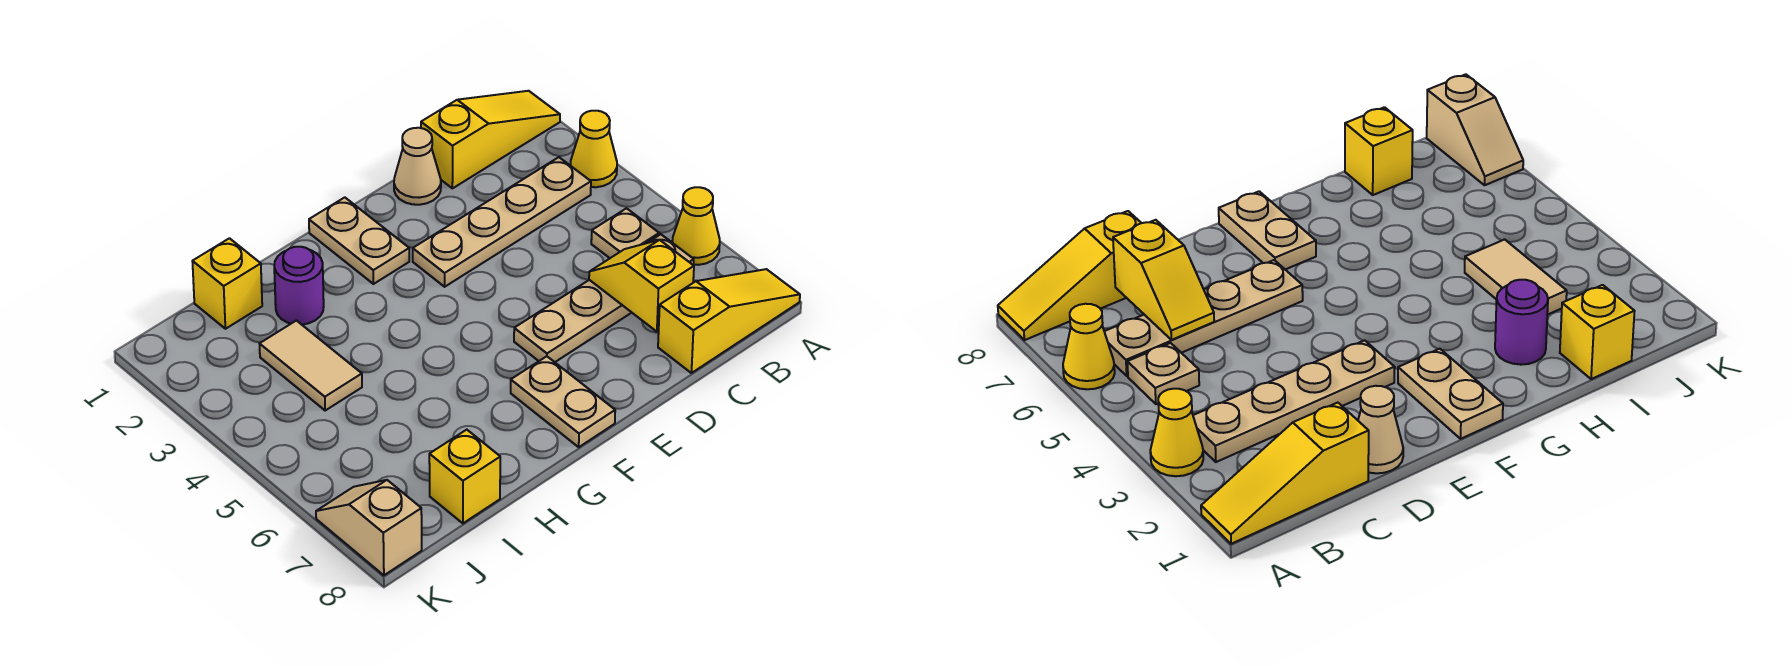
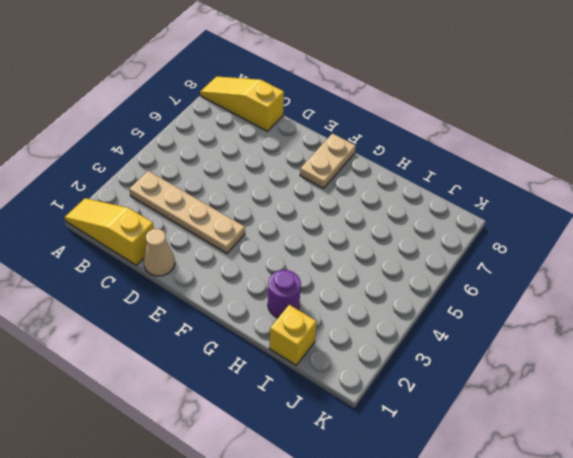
none -> yellow 1x1 cone [570,111,617,187]
none -> yellow 1x1 cone [672,187,720,265]
none -> tan 1x1 plate [591,208,659,258]

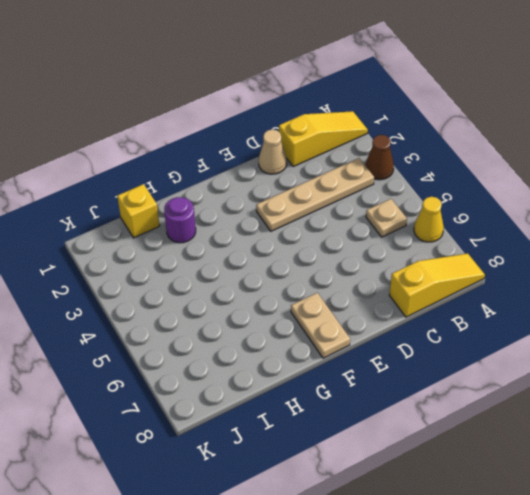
brown 1x1 cone [365,135,394,180] -> yellow 1x1 cone [570,111,617,187]
none -> tan 1x4 plate [514,234,694,362]
none -> tan 1x2 plate [309,197,409,284]
none -> tan 1x2 tile [260,321,362,410]

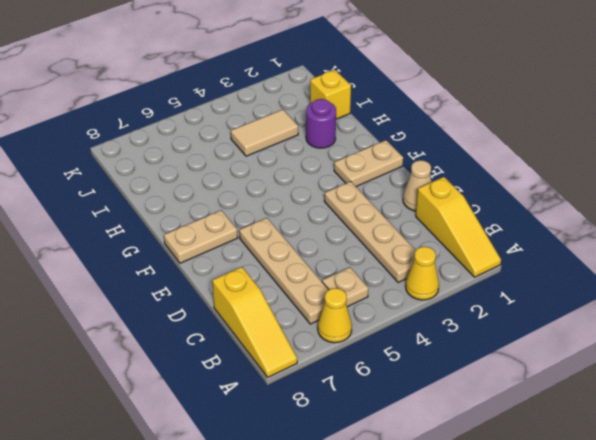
none -> yellow 1x1 brick [429,430,500,523]
none -> tan 1x2 slope [316,480,422,575]
none -> yellow 1x2 slope [589,240,694,332]

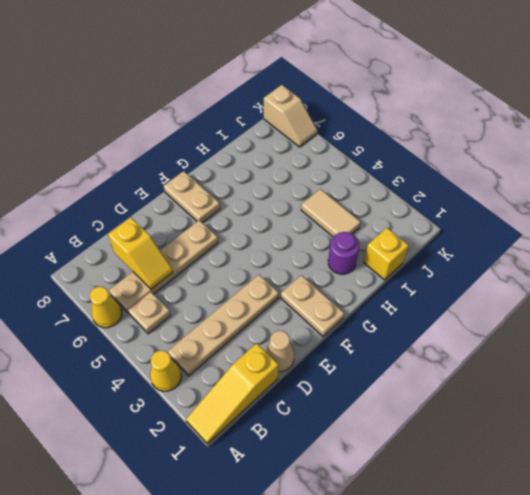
none -> yellow 1x3 slope [658,269,800,373]
none -> yellow 1x1 brick [429,430,500,523]

